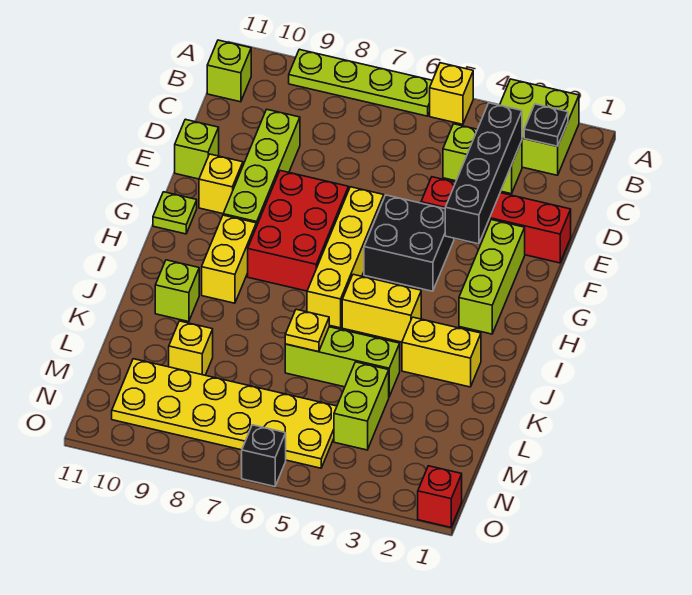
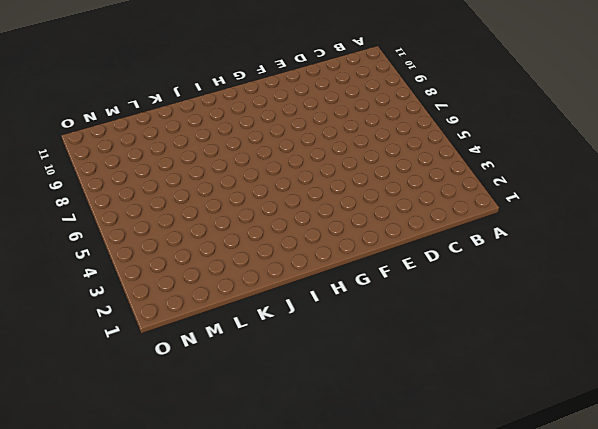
none -> lime 2x2 brick [500,79,579,175]
none -> yellow 1x1 brick [430,63,473,124]
none -> lime 1x4 plate [289,49,432,116]

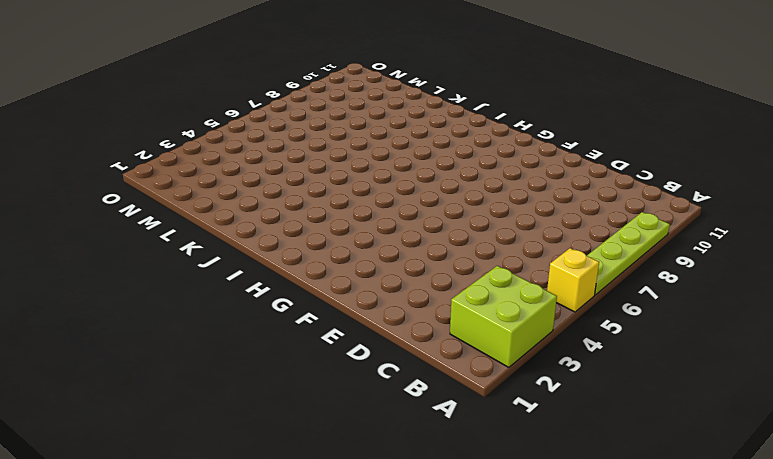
none -> lime 1x1 brick [207,40,251,102]
none -> lime 1x2 brick [443,124,522,194]
none -> lime 1x4 brick [223,109,300,227]

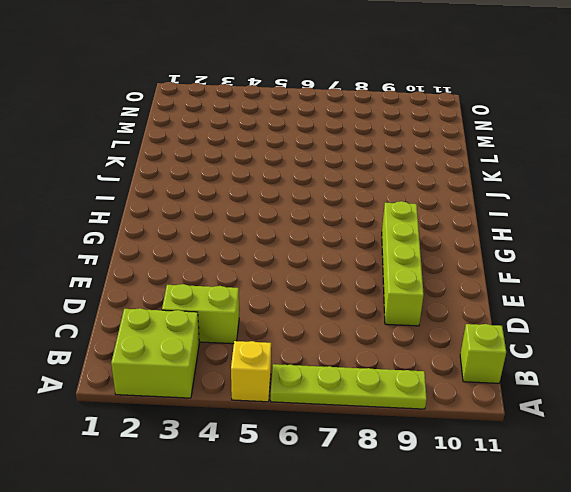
none -> red 1x4 brick [421,177,571,263]
none -> lime 1x1 brick [175,119,219,179]
none -> lime 1x3 brick [459,220,525,334]

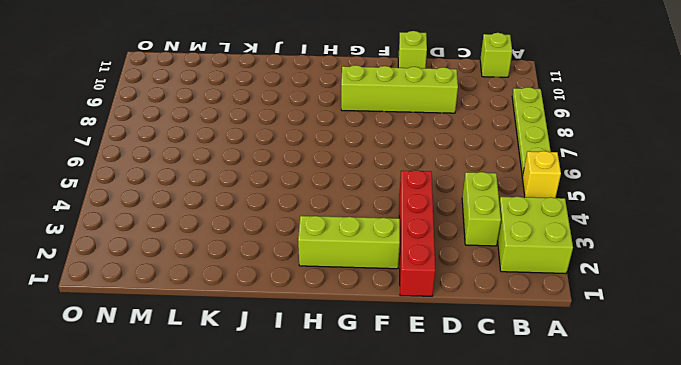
none -> black 2x2 brick [364,195,454,291]
none -> yellow 1x4 brick [307,187,384,328]
none -> red 2x3 brick [248,171,349,291]

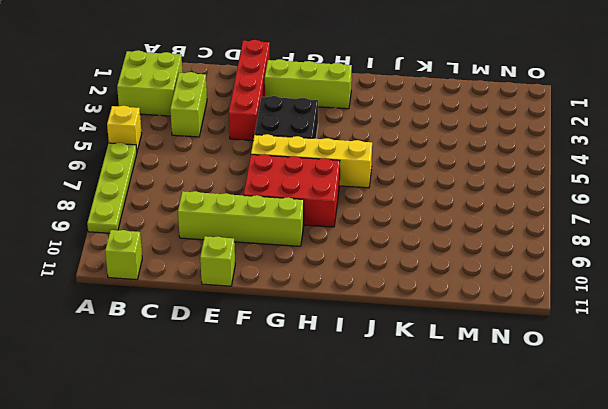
none -> yellow 1x1 brick [199,154,243,214]
none -> lime 1x1 plate [153,192,197,234]
none -> yellow 1x2 brick [202,215,256,303]

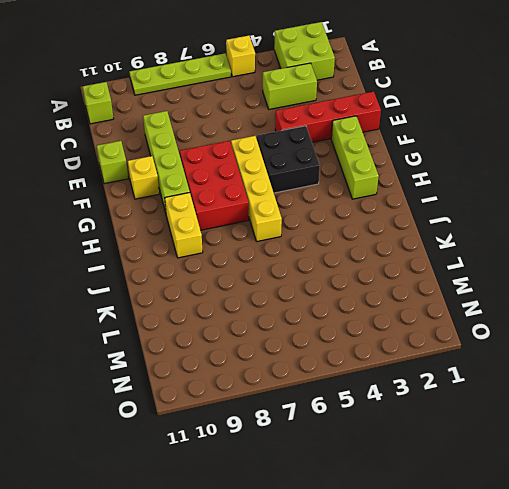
none -> lime 1x1 plate [153,192,197,234]
none -> yellow 1x2 brick [342,274,421,342]
none -> yellow 1x2 brick [402,317,481,387]

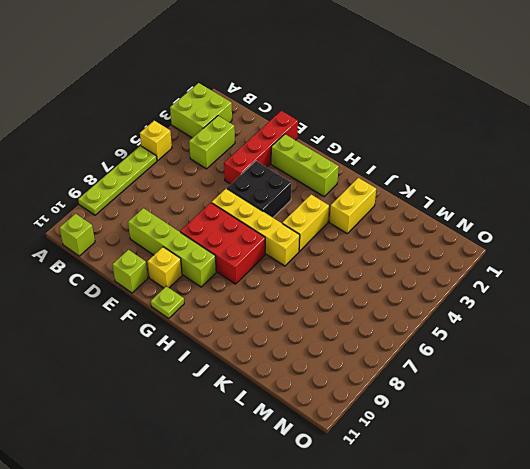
none -> yellow 1x2 brick [202,215,256,303]
none -> lime 1x1 brick [155,260,199,322]
none -> lime 1x3 brick [285,327,400,396]

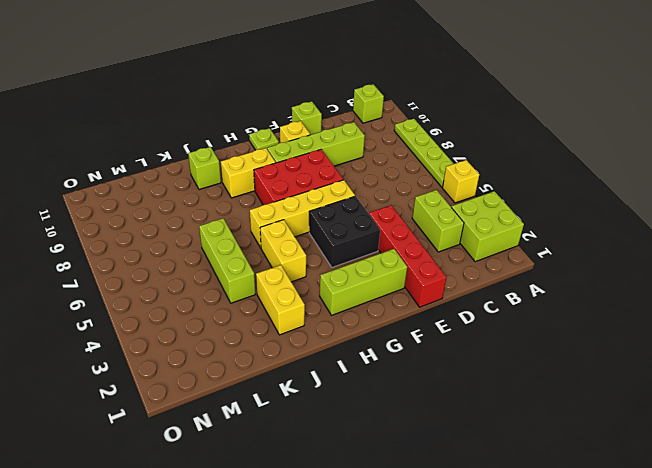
none -> lime 1x2 brick [334,362,389,450]
none -> yellow 1x1 brick [169,321,213,375]
none -> yellow 2x6 plate [112,359,337,468]

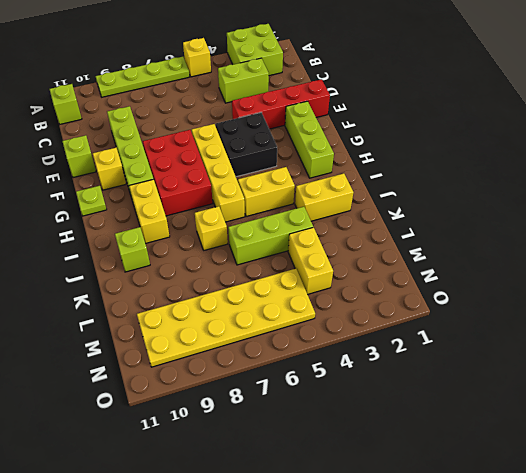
yellow 1x1 brick [195,206,228,250] -> yellow 1x1 brick moved to [169,321,213,375]
yellow 1x2 brick [288,227,333,294] -> lime 1x2 brick [334,362,389,450]
none -> red 1x1 brick [418,466,462,527]
none -> black 1x1 brick [242,425,286,487]
none -> black 1x1 plate [524,104,568,146]

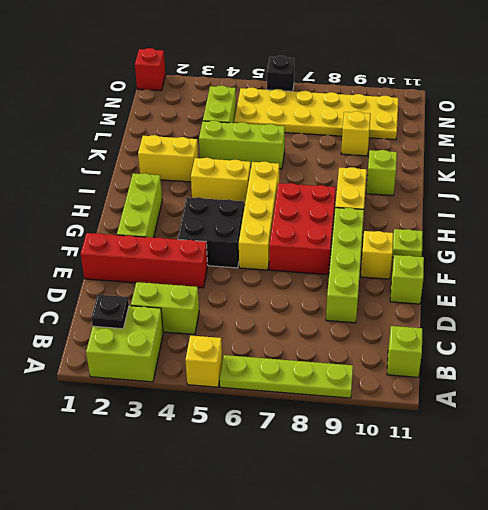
none -> black 1x4 brick [445,103,522,244]
none -> yellow 1x1 plate [285,309,329,352]

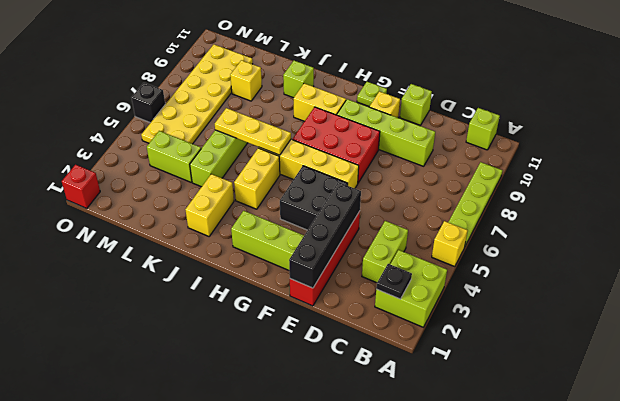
black 1x4 brick [289,182,361,288] -> black 1x4 brick turned to [445,103,522,244]
yellow 1x3 plate [215,108,291,155] -> yellow 1x1 plate [285,309,329,352]

